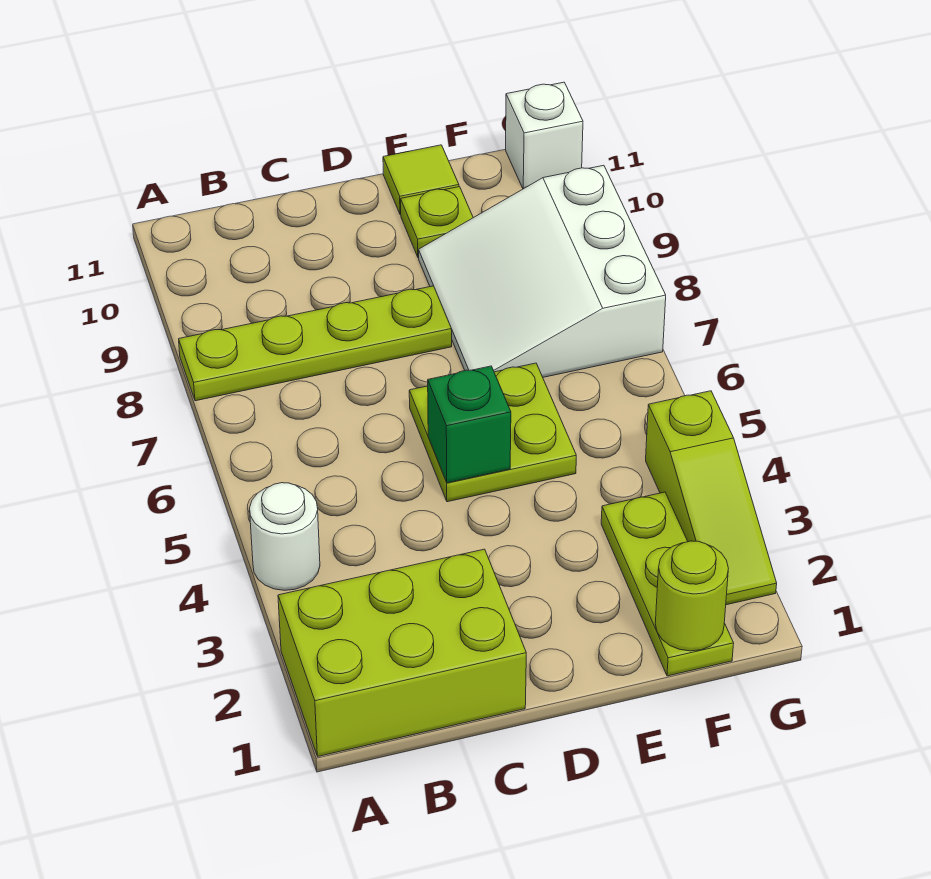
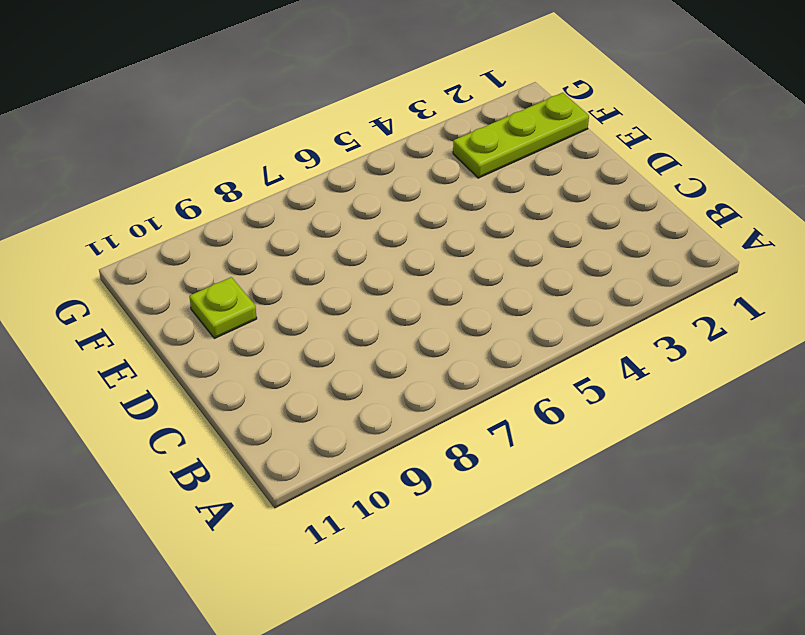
none -> lime 2x3 brick [278,549,526,756]
none -> white 1x1 round brick [250,483,320,590]
none -> lime 1x4 plate [179,286,452,401]

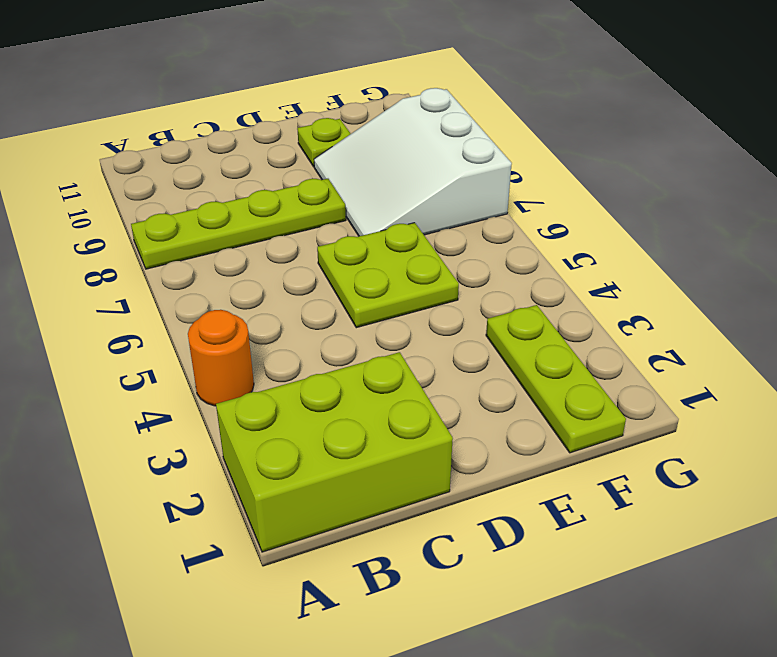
orange 1x1 round brick [188,310,254,406] -> white 1x1 round brick [250,483,320,590]
none -> lime 1x1 tile [383,145,459,215]
none -> lime 1x3 slope [646,391,777,605]
none -> white 1x1 brick [506,82,583,189]

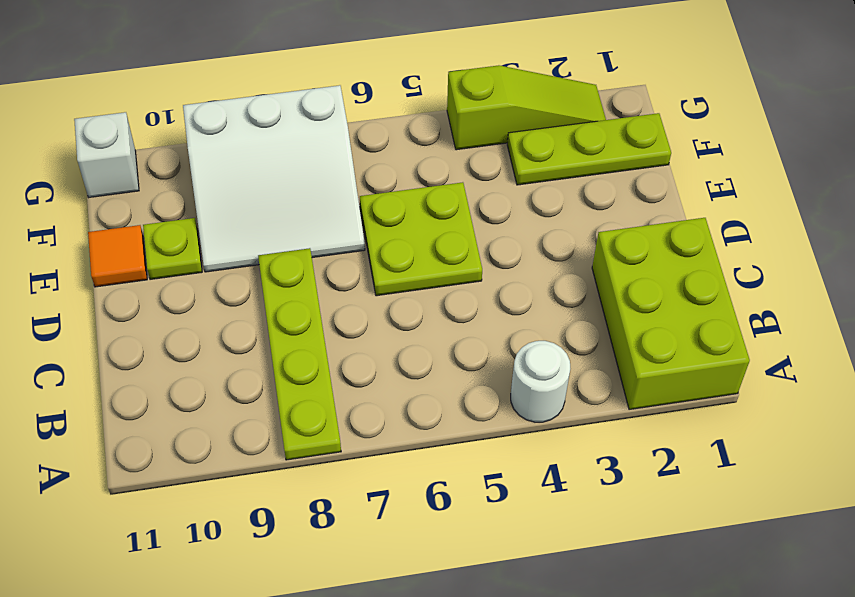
orange 1x1 tile [88,225,147,287] -> lime 1x1 tile [383,145,459,215]
none -> green 1x1 brick [428,366,511,483]
none -> lime 1x1 round brick [655,541,728,651]

